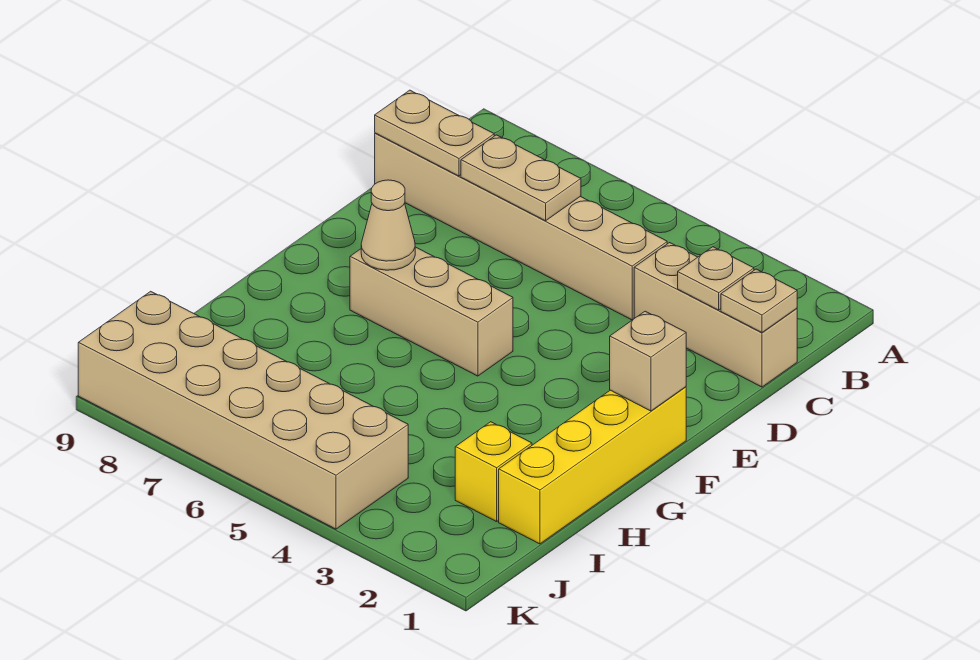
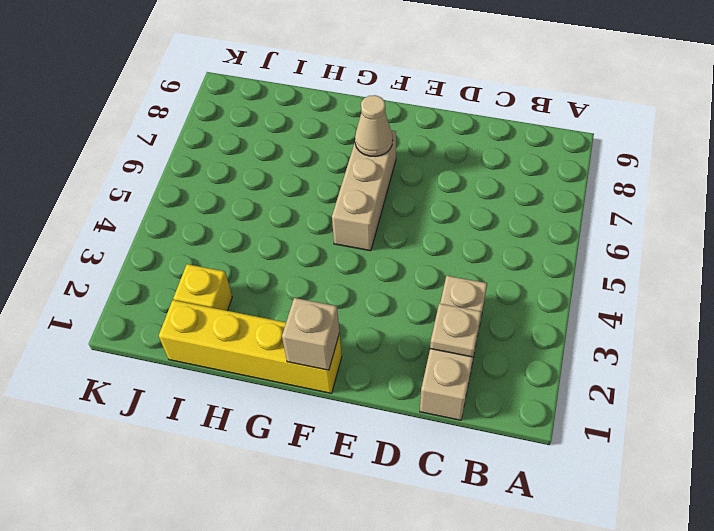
none -> tan 1x6 brick [375,133,667,320]
none -> tan 2x6 brick [78,291,408,529]
none -> tan 1x1 plate [721,269,797,332]

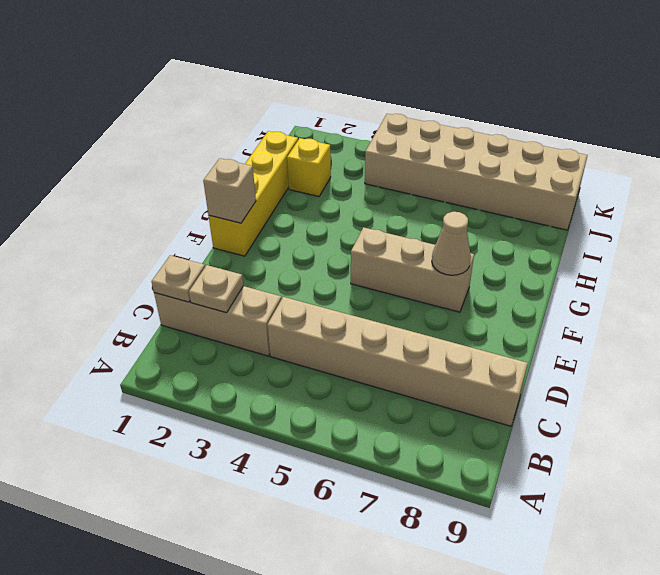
none -> tan 1x2 plate [461,135,581,221]
none -> tan 1x2 plate [375,90,494,176]

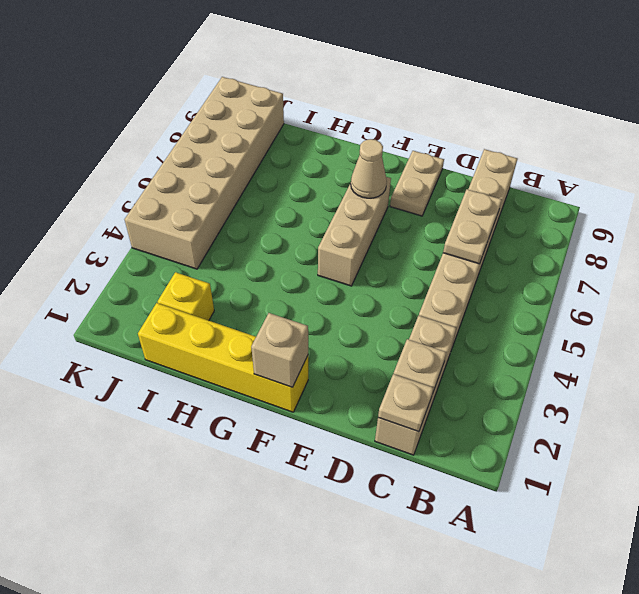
tan 1x2 plate [390,151,444,216] -> tan 1x2 plate moved to [375,90,494,176]

